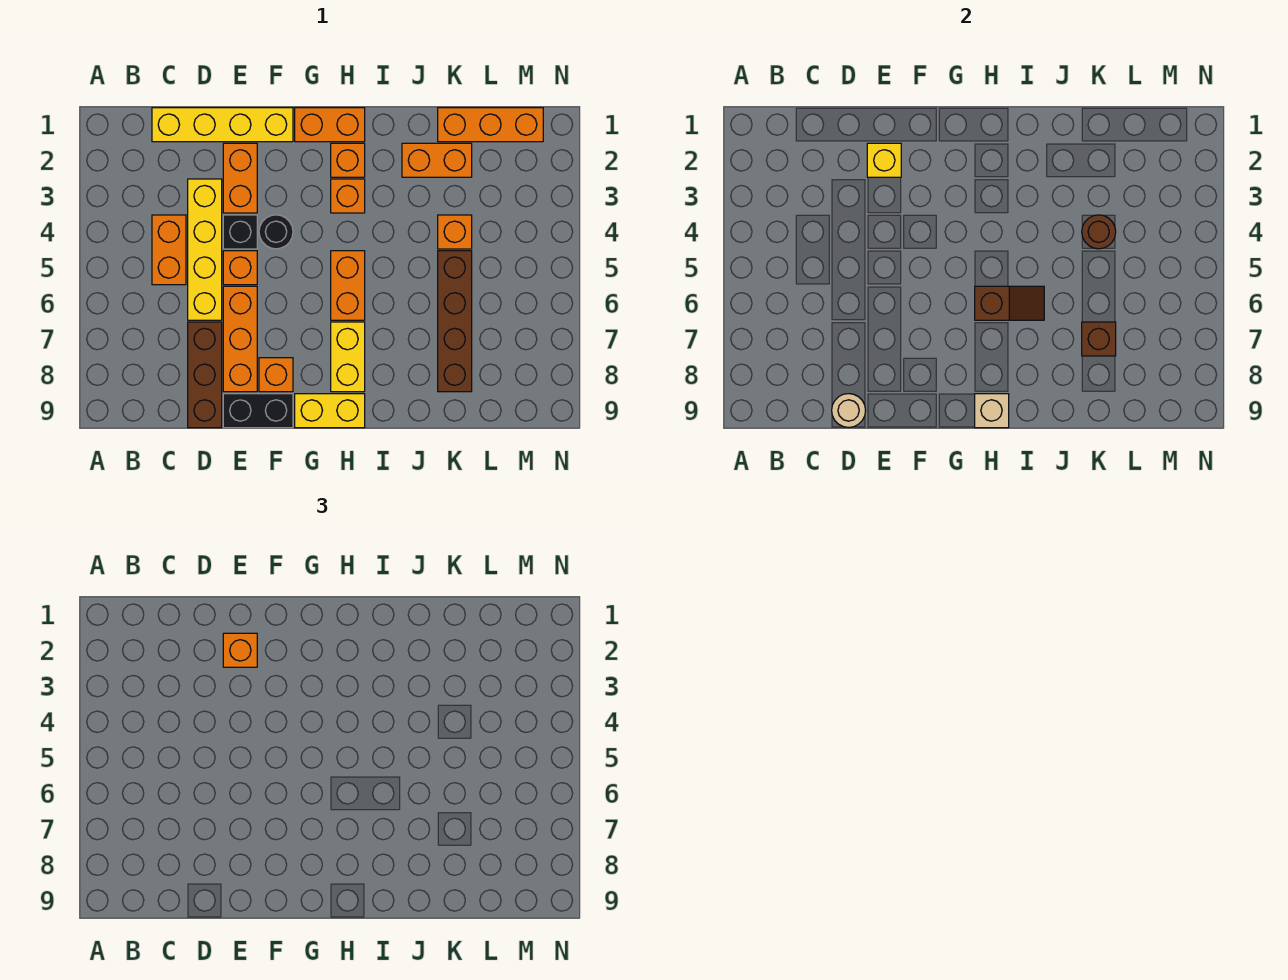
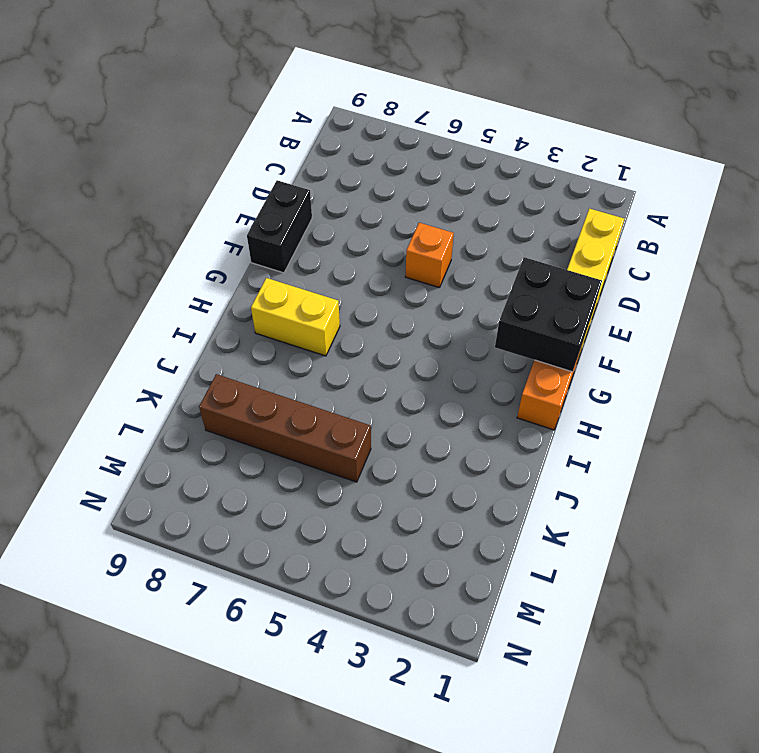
black 2x2 brick [495,257,602,372] -> none
none -> orange 1x2 brick [152,215,186,285]
none -> yellow 1x4 brick [188,179,222,320]
none -> brown 1x3 brick [188,322,222,428]

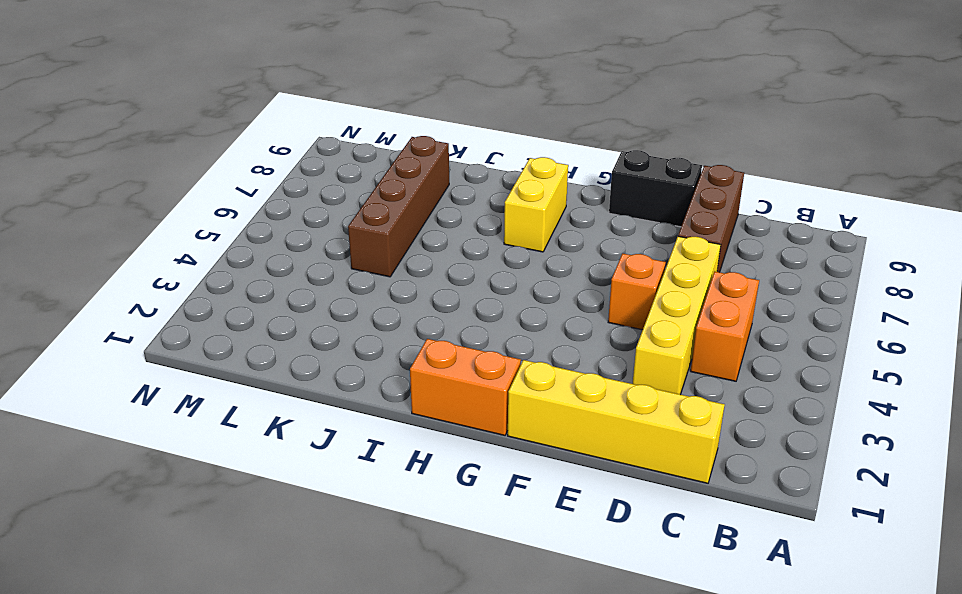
none -> orange 1x2 brick [223,143,257,213]
none -> black 1x1 brick [223,215,257,249]
none -> orange 1x3 brick [223,286,257,392]

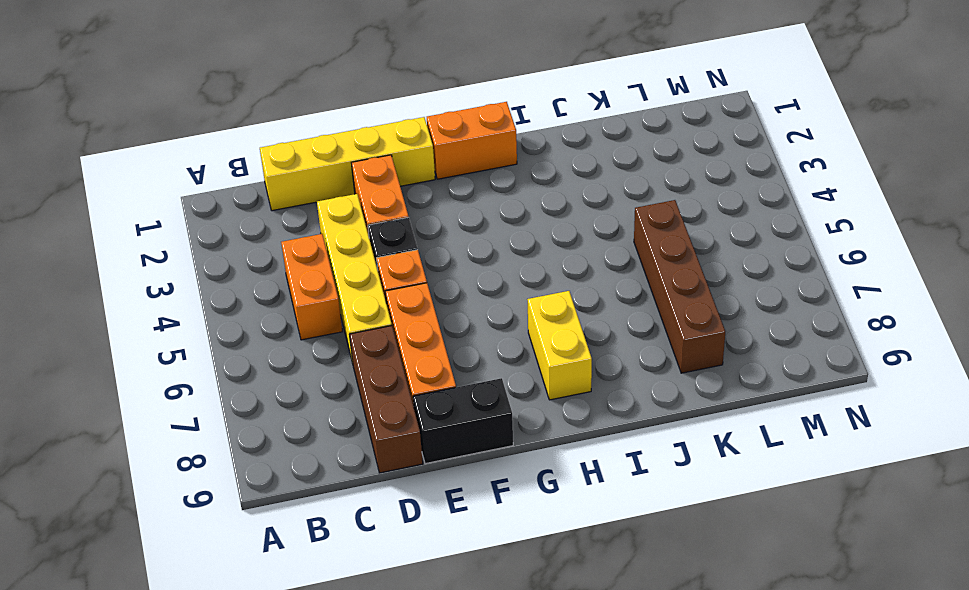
none -> black 1x1 round brick [259,215,293,249]
none -> orange 1x1 brick [259,358,293,392]
none -> yellow 1x2 brick [295,394,365,428]

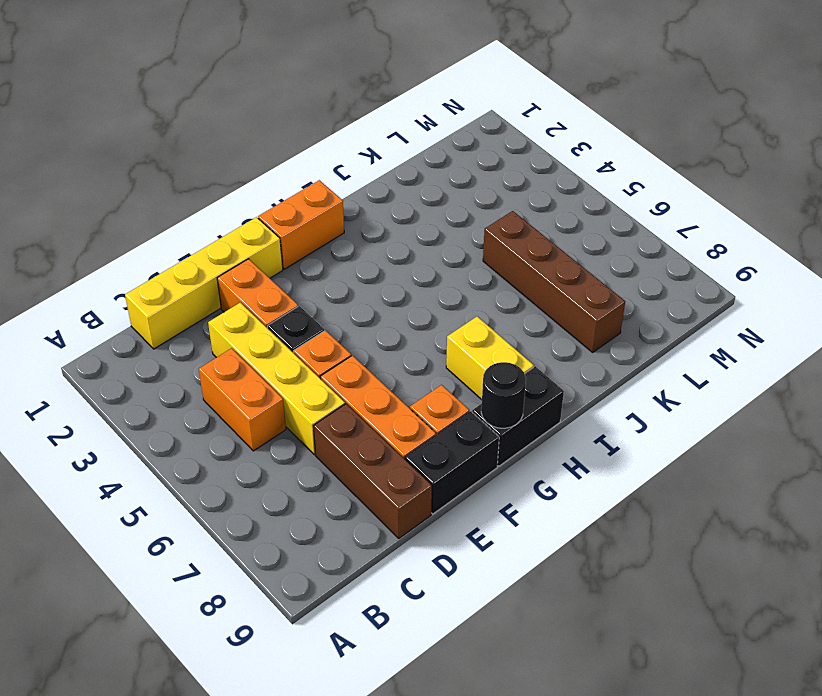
black 1x2 brick [472,366,564,466] -> yellow 1x2 brick [295,394,365,428]
black 1x1 round brick [481,362,526,428] -> black 1x1 round brick moved to [259,215,293,249]
none -> orange 1x1 brick [331,143,365,177]
none -> orange 1x1 brick [331,179,365,213]
none -> orange 1x2 brick [331,251,365,320]

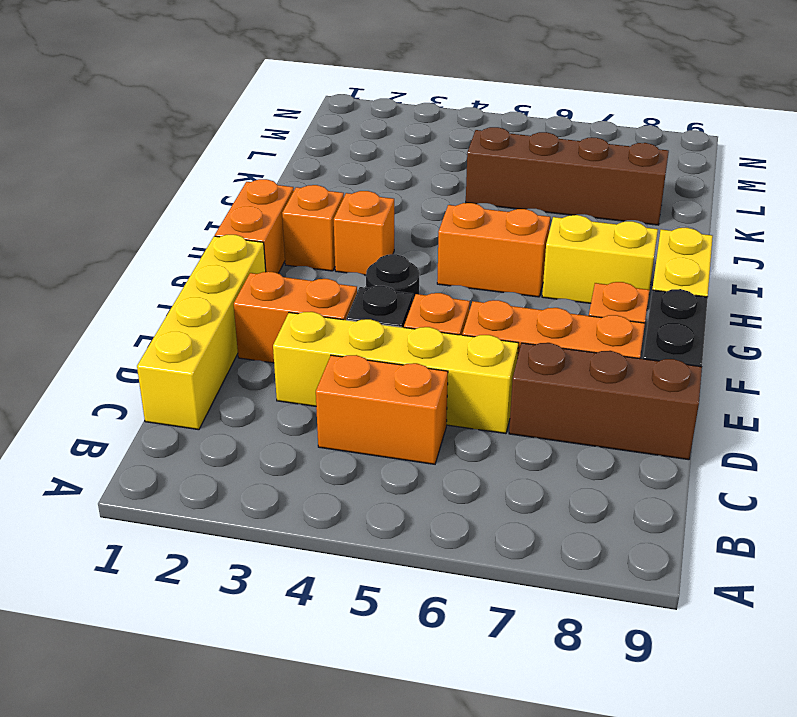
none -> orange 1x2 brick [402,143,472,177]
none -> orange 1x3 brick [438,108,543,142]
none -> orange 1x1 brick [438,215,472,249]

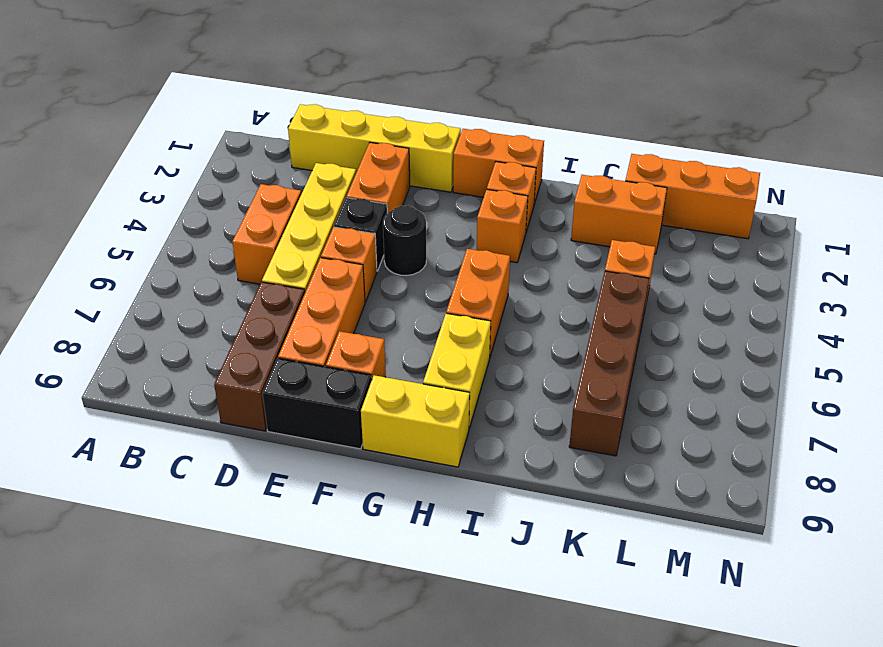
none -> tan 1x1 round brick [832,394,866,427]
none -> yellow 1x1 brick [867,143,901,177]
none -> brown 1x2 slope [975,286,1044,320]

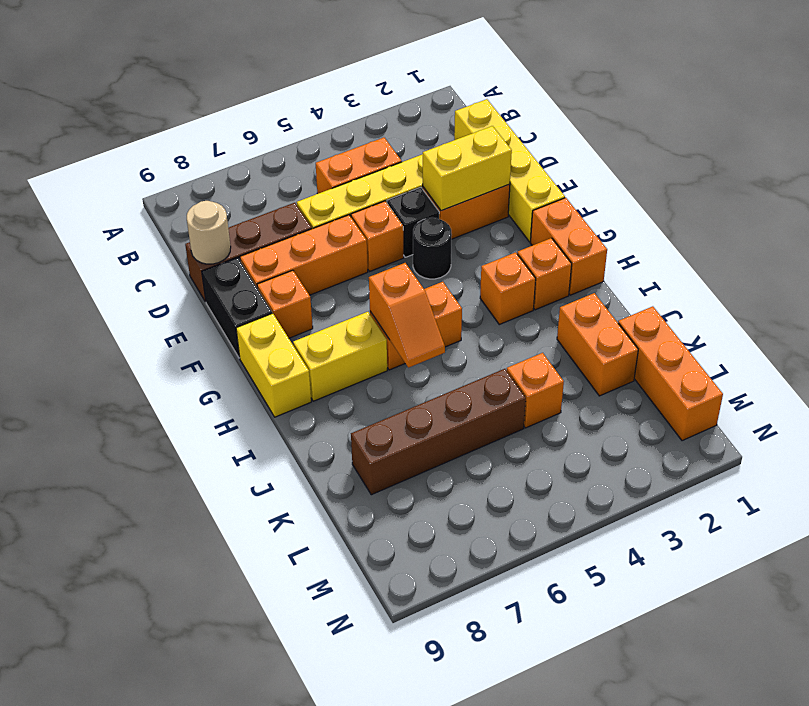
yellow 1x2 brick [423,126,512,211] -> yellow 1x1 brick [867,143,901,177]
orange 1x2 slope [369,263,445,368] -> brown 1x2 slope [975,286,1044,320]
none -> tan 1x1 brick [975,394,1009,428]
none -> brown 1x1 round brick [1082,215,1116,249]
none -> brown 1x1 brick [1082,322,1116,356]

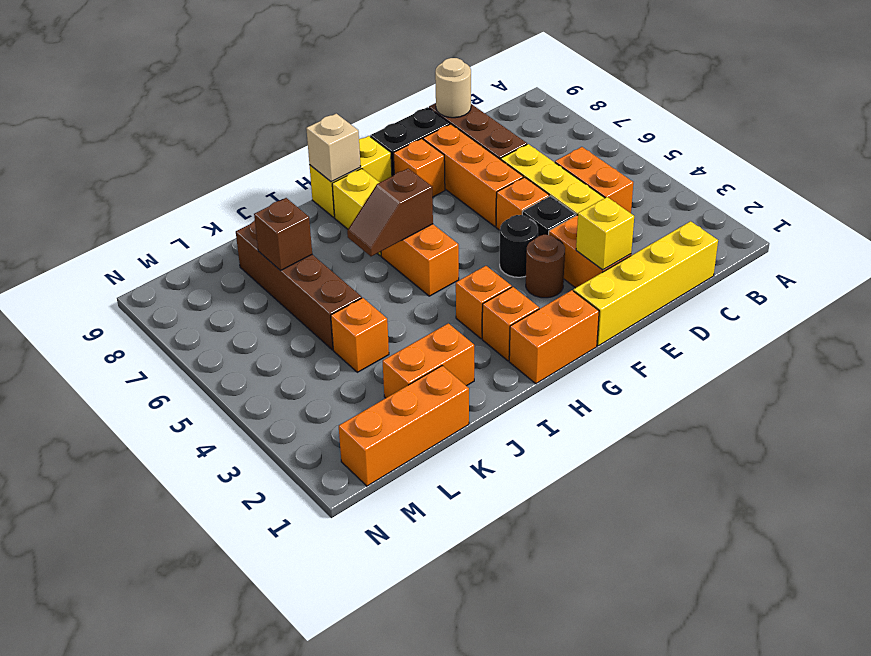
brown 1x1 round brick [526,235,565,298] -> brown 1x1 round brick moved to [1082,215,1116,249]
none -> orange 1x1 brick [223,633,257,667]

